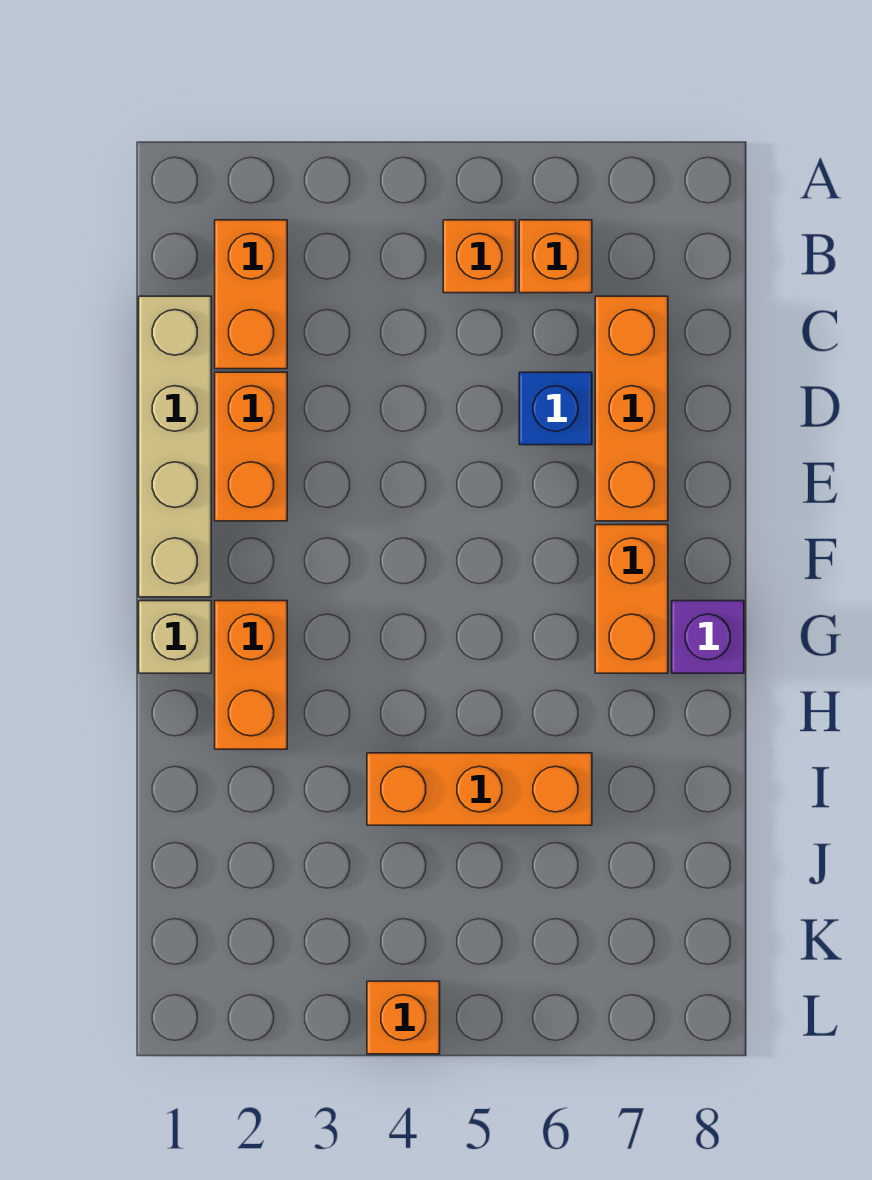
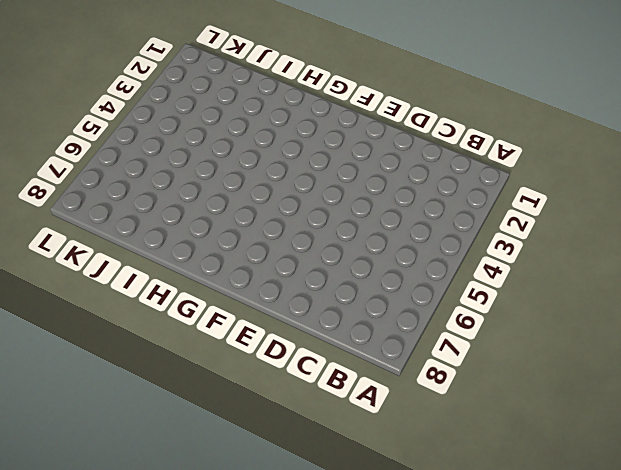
none -> orange 1x2 brick [215,220,287,369]
none -> orange 1x1 brick [443,220,516,293]
none -> orange 1x1 brick [519,220,592,293]

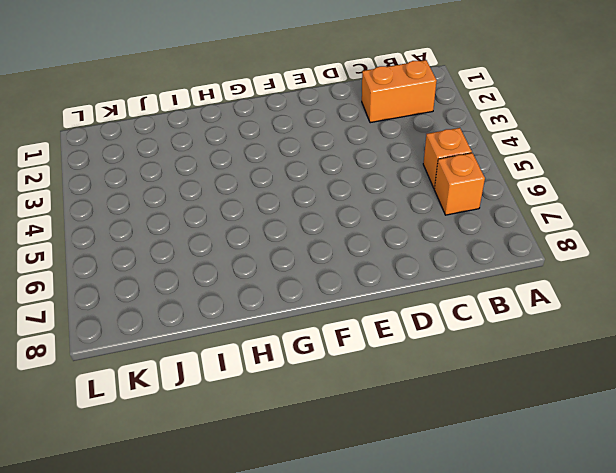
none -> tan 1x4 brick [139,296,211,597]
none -> orange 1x3 brick [595,296,668,521]
none -> orange 1x2 brick [215,372,287,521]

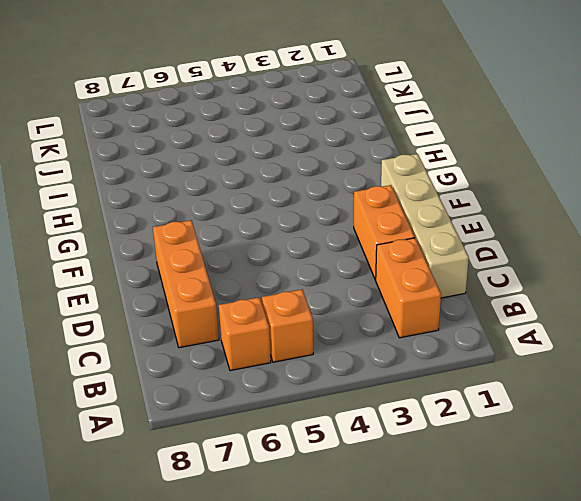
none -> blue 1x1 brick [519,372,592,445]
none -> orange 1x2 brick [595,525,668,673]
none -> tan 1x1 brick [139,601,211,673]

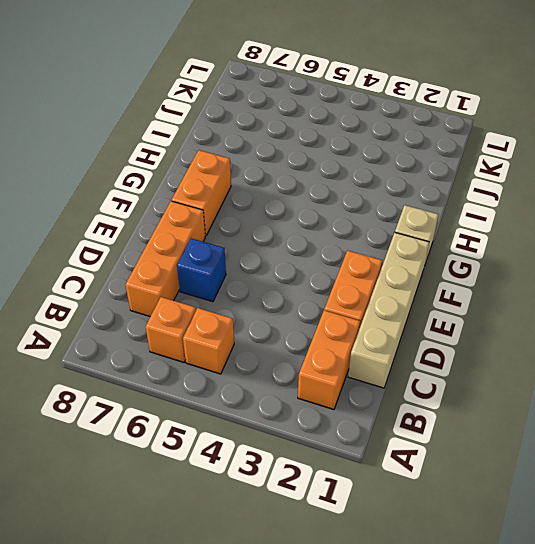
none -> orange 1x2 brick [215,601,287,749]
none -> purple 1x1 brick [672,601,744,673]
none -> orange 1x3 brick [367,753,592,825]

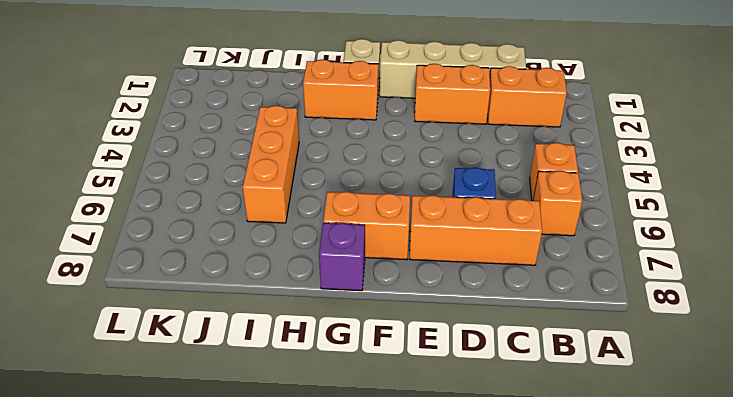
none -> orange 1x1 brick [367,981,440,1054]

